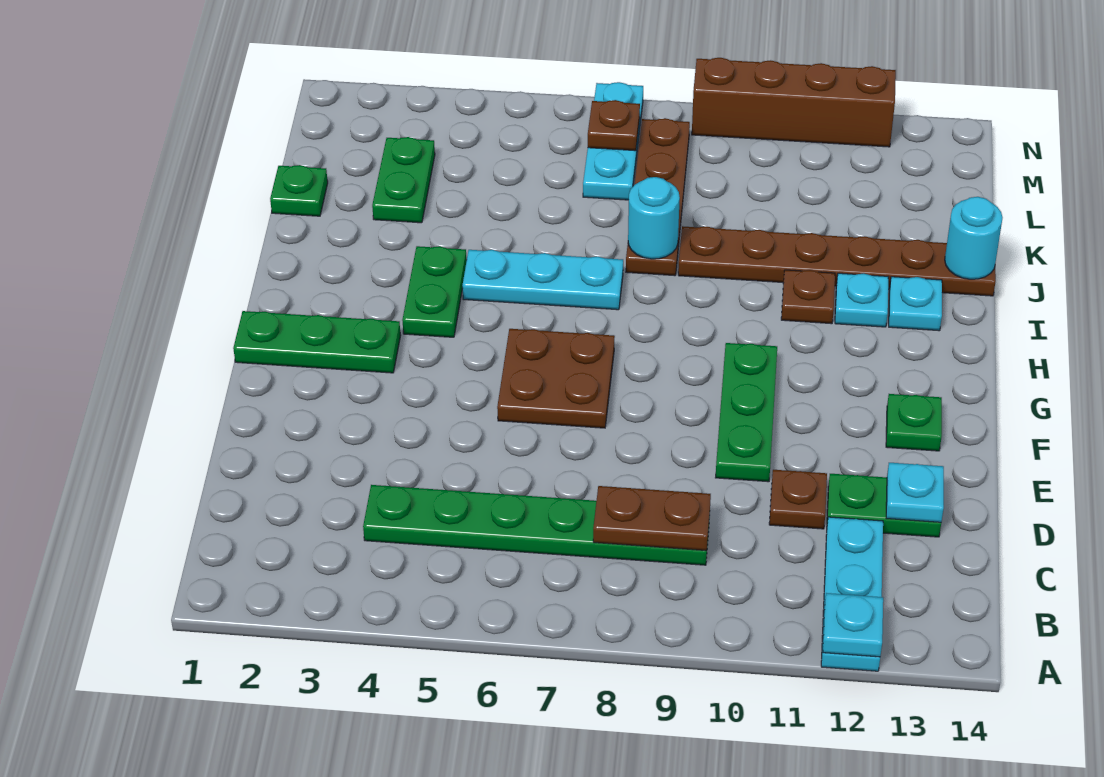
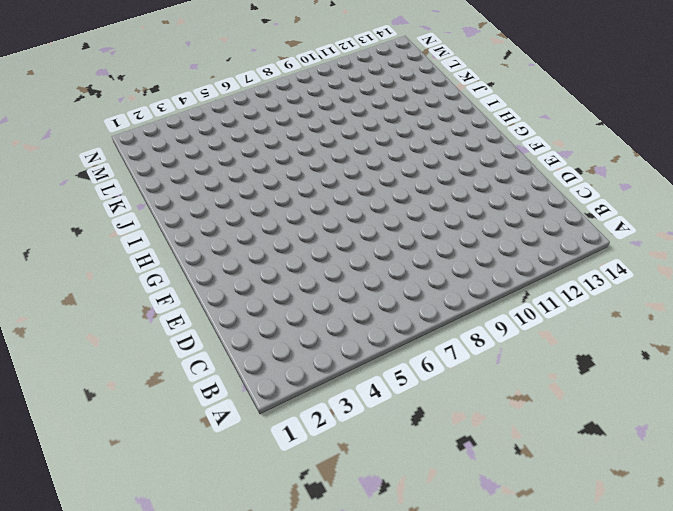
none -> cyan 1x3 plate [821,517,883,671]
none -> green 1x6 plate [363,485,710,565]
none -> brown 1x1 plate [769,470,827,529]

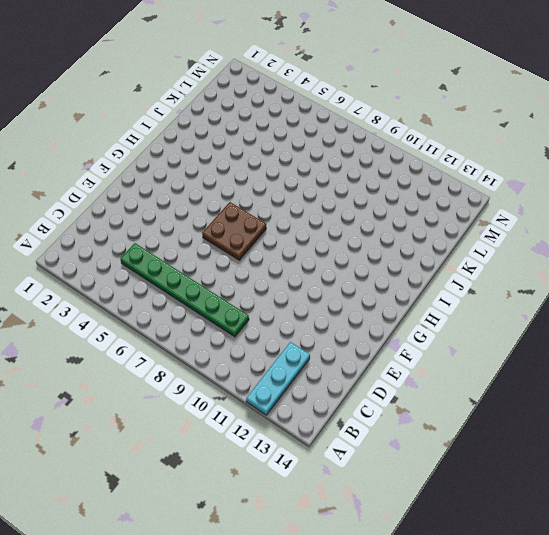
none -> brown 1x1 plate [769,470,827,529]
none -> green 1x2 plate [827,474,941,537]
none -> green 1x3 plate [716,343,777,482]

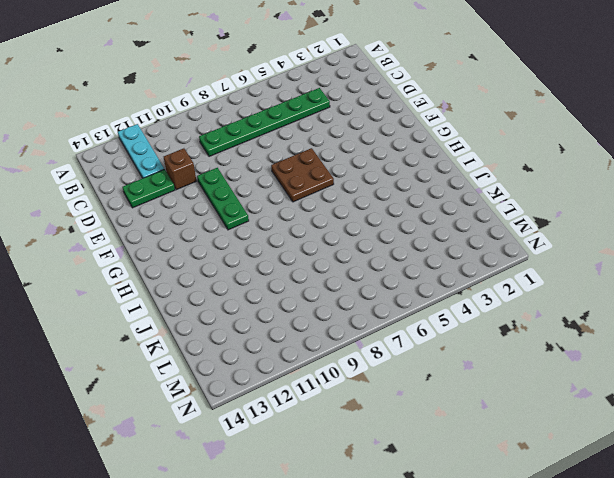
brown 1x1 brick [164,148,196,190] -> brown 1x1 plate [769,470,827,529]
none -> green 1x1 plate [886,394,942,451]
none -> green 1x3 plate [233,311,401,373]
none -> green 1x2 plate [402,246,467,337]

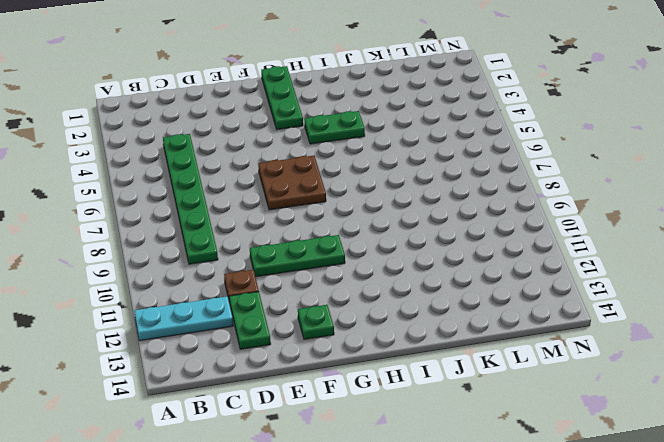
none -> cyan 1x3 plate [462,250,623,310]
none -> brown 1x1 plate [781,270,835,324]
none -> cyan 1x1 plate [835,273,888,327]

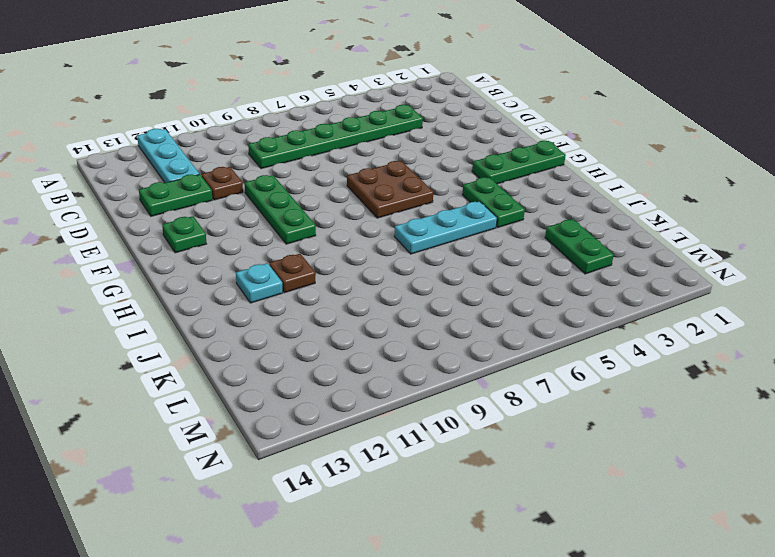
none -> cyan 1x1 plate [889,277,942,331]
none -> brown 1x4 plate [626,118,690,276]
none -> brown 1x6 plate [678,226,996,296]

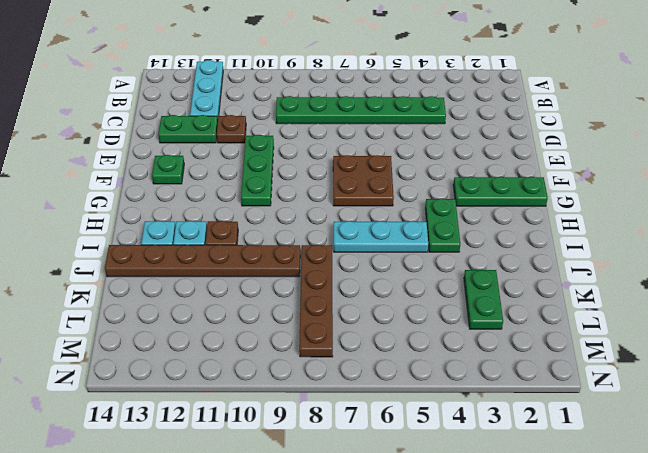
none -> green 1x1 plate [270,165,328,216]
none -> cyan 1x3 plate [583,82,643,200]
none -> brown 1x4 brick [692,58,896,147]

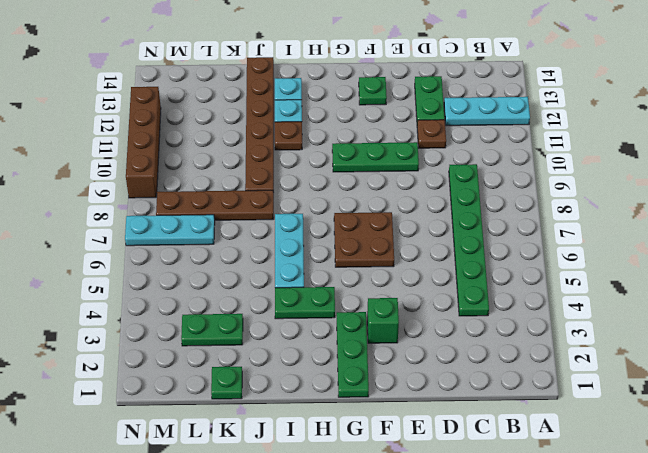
green 1x1 brick [367,298,399,343] -> none
none -> cyan 1x1 plate [823,593,883,657]
none -> brown 1x2 plate [593,486,711,551]
none -> cyan 1x1 plate [886,463,944,522]

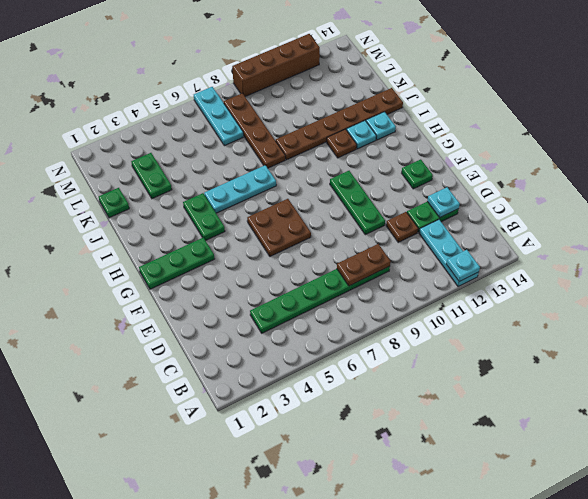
none -> cyan 1x1 round brick [628,177,680,259]
none -> cyan 1x1 round brick [945,197,1003,279]
none -> brown 1x1 plate [588,100,640,151]

